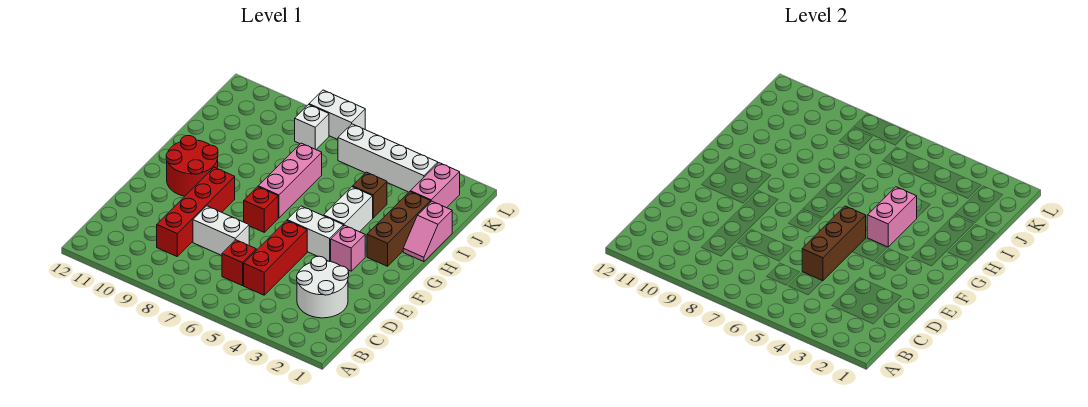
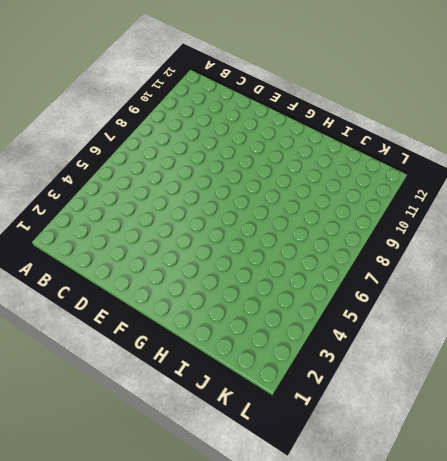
none -> white 2x2 round brick [297,256,349,318]
none -> red 1x3 brick [244,220,307,295]
none -> red 1x1 brick [222,240,256,286]

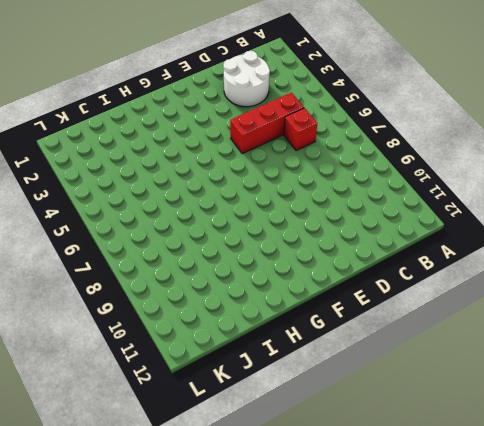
none -> red 1x4 brick [157,167,235,256]
none -> white 1x2 brick [193,206,249,255]
none -> pink 1x1 brick [331,225,365,271]

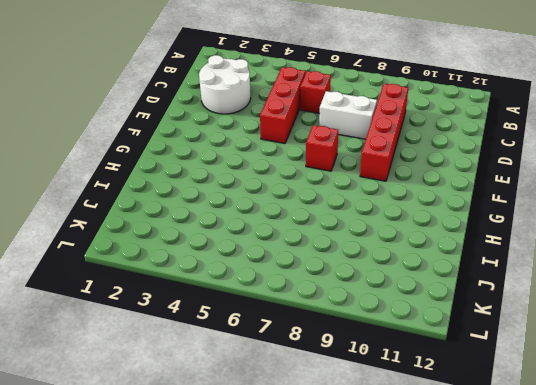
none -> pink 1x1 brick [331,225,365,271]
none -> white 1x2 brick [287,206,343,261]
none -> red 2x2 round brick [166,136,218,196]

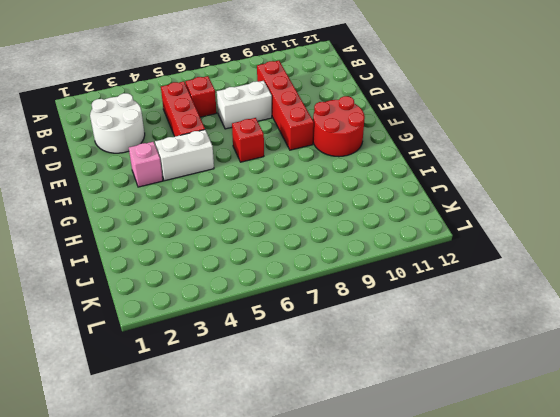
none -> brown 1x3 brick [367,192,431,266]
none -> white 1x2 brick [323,187,373,232]
none -> pink 1x3 brick [258,143,322,218]

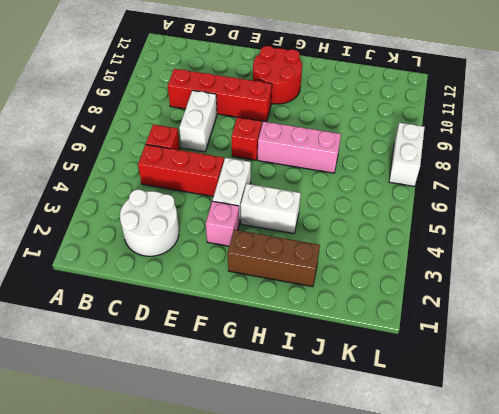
none -> pink 1x2 slope [403,201,452,262]
none -> brown 1x1 brick [353,172,387,218]
none -> pink 1x2 brick [411,163,460,208]

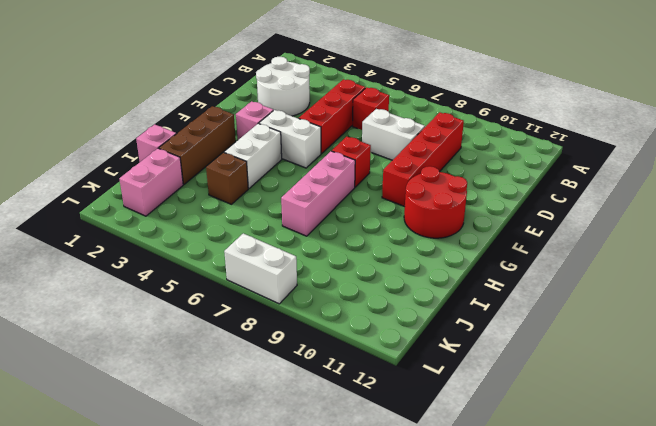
none -> white 1x4 brick [338,124,438,192]
none -> white 1x1 brick [295,105,329,149]
none -> brown 1x3 brick [802,206,866,281]

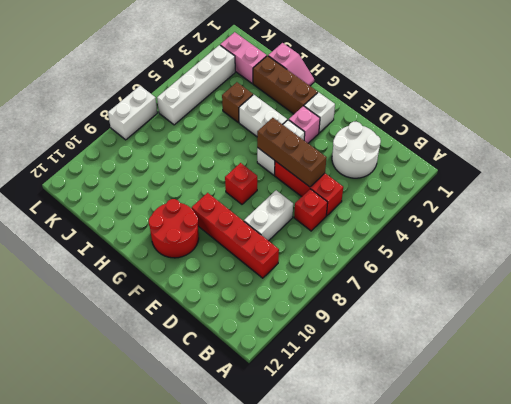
white 1x1 brick [304,92,335,133] -> white 1x1 brick moved to [295,105,329,149]
none -> pink 1x3 brick [258,143,322,218]
none -> pink 1x2 brick [867,187,917,247]

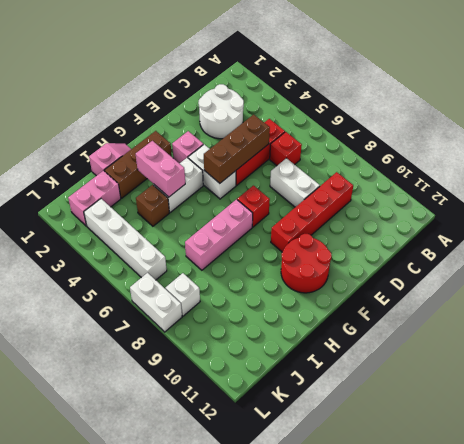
pink 1x2 brick [136,141,185,197] -> pink 1x2 brick turned to [867,187,917,247]

